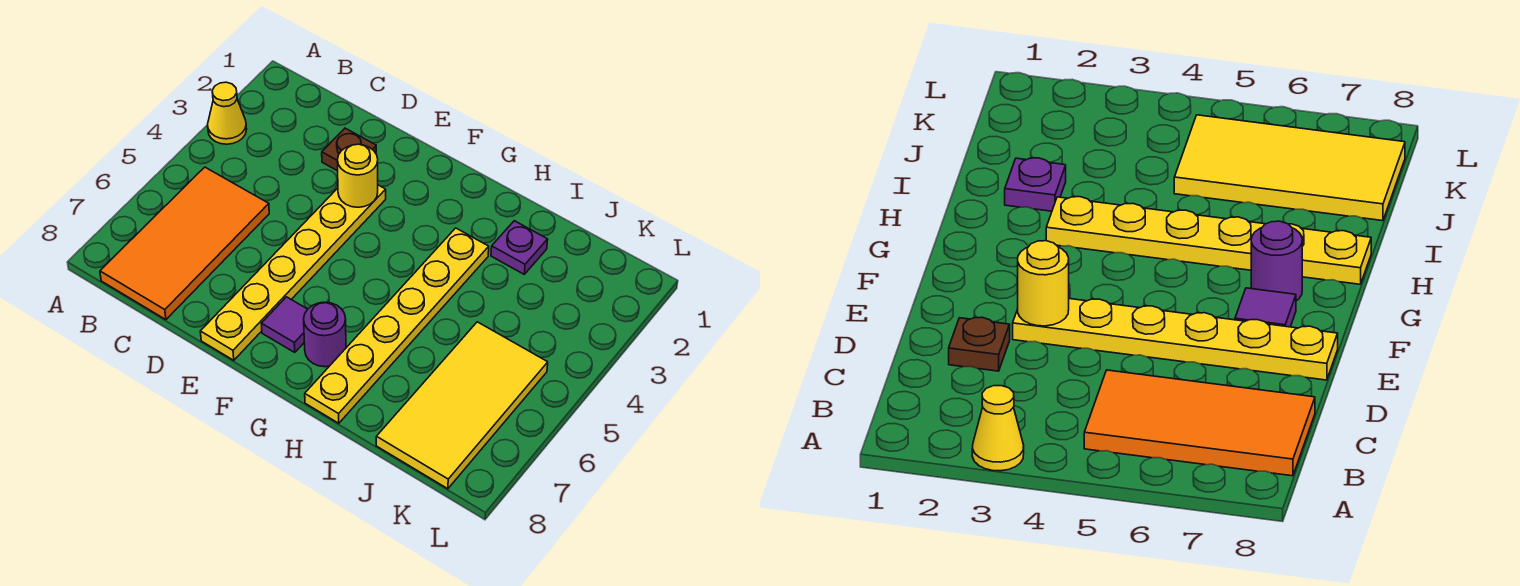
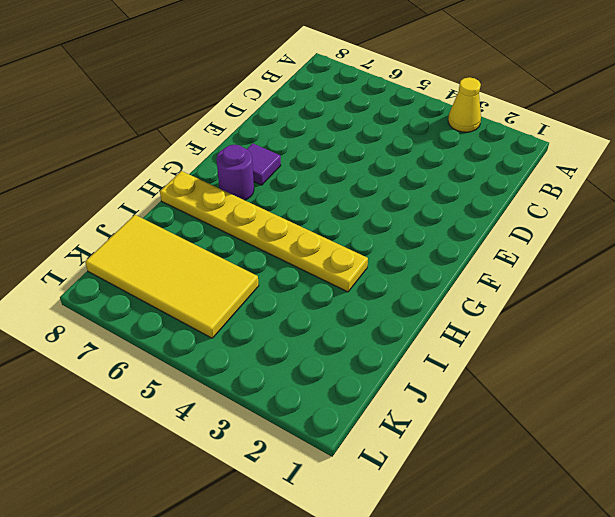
none -> orange 2x4 tile [100,167,269,320]
none -> brown 1x1 plate [322,128,376,171]

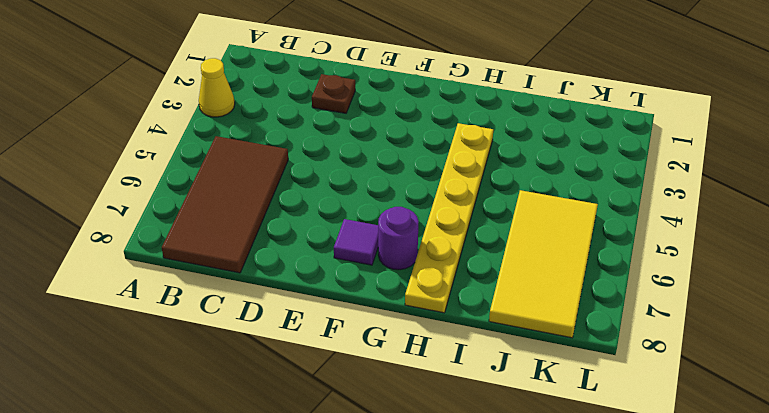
brown 2x4 tile [162,136,288,273] -> orange 2x4 tile [100,167,269,320]
none -> yellow 1x6 plate [200,185,386,360]
none -> purple 1x1 plate [491,221,548,274]

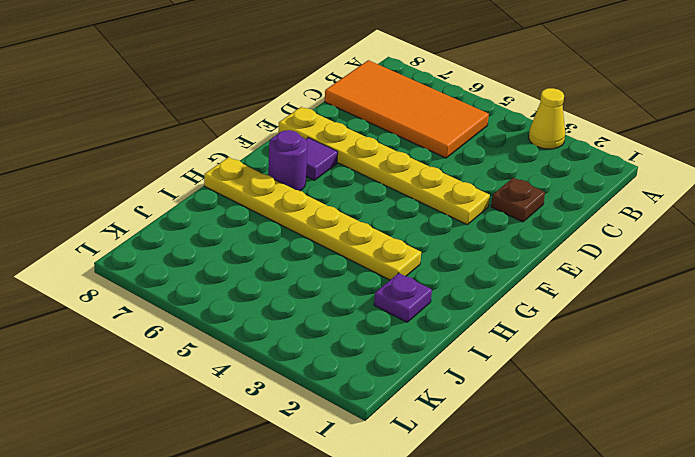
none -> yellow 2x4 tile [376,322,548,489]
none -> yellow 1x1 round brick [337,144,378,207]

